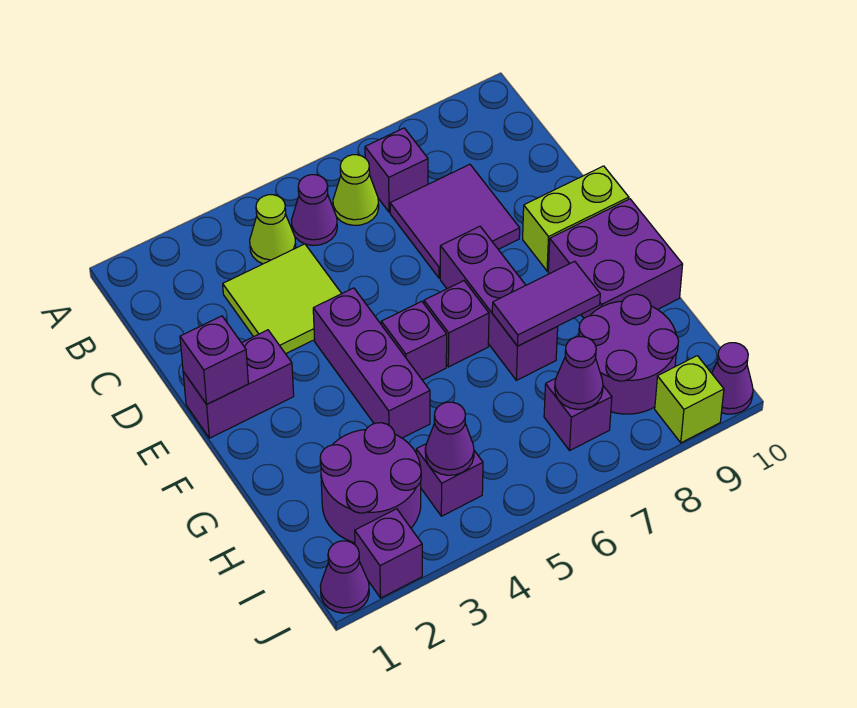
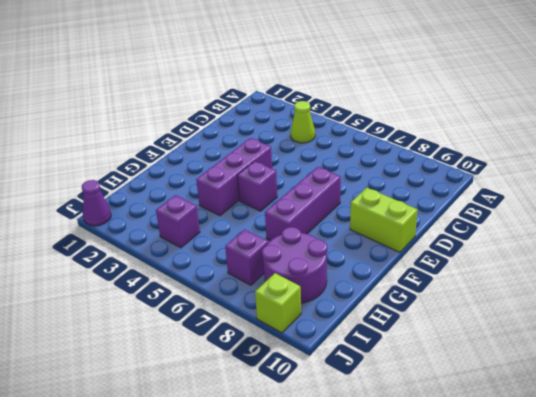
none -> purple 1x1 cone [292,175,337,246]
none -> lime 1x1 cone [333,155,379,225]
none -> purple 1x1 brick [365,128,428,212]

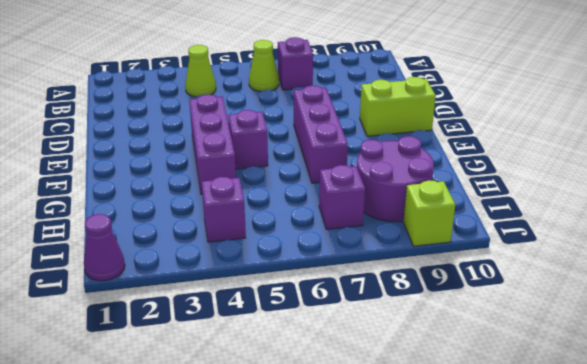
none -> purple 1x1 cone [292,175,337,246]
none -> lime 2x2 tile [223,244,342,354]
none -> purple 2x2 tile [390,164,520,278]

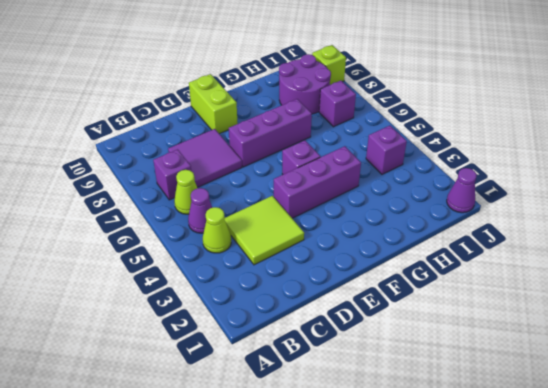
none -> purple 1x2 brick [183,330,294,438]
none -> purple 1x1 brick [424,281,489,367]
none -> purple 2x2 brick [548,199,683,318]

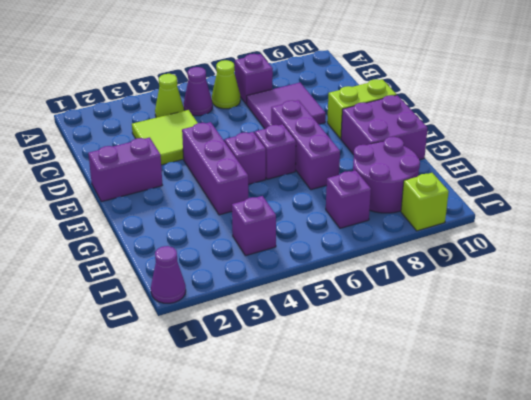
none -> purple 2x2 round brick [320,423,421,543]
none -> purple 1x1 brick [355,509,422,598]
none -> purple 1x1 cone [712,343,753,414]

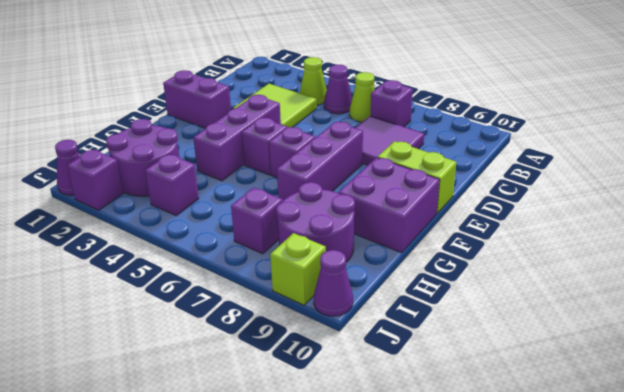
none -> purple 1x1 brick [180,316,248,404]
none -> purple 1x2 tile [492,261,600,346]
none -> purple 1x1 cone [425,402,474,475]

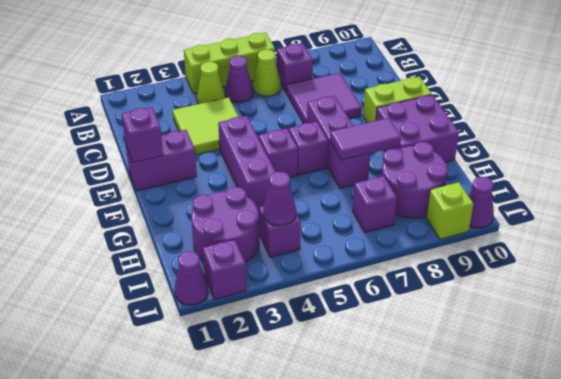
lime 1x3 brick [184,33,275,93] -> none
none -> purple 1x1 cone [555,337,603,409]

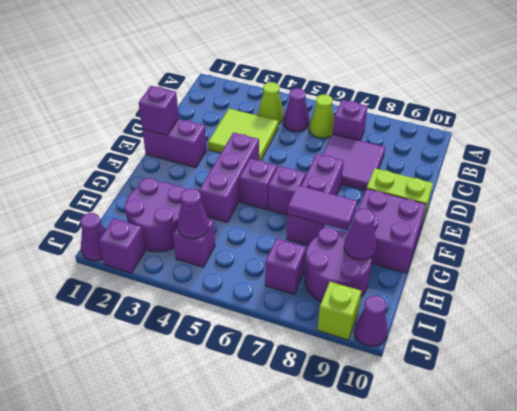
purple 1x1 cone [344,209,376,260] -> purple 1x1 cone moved to [555,337,603,409]

